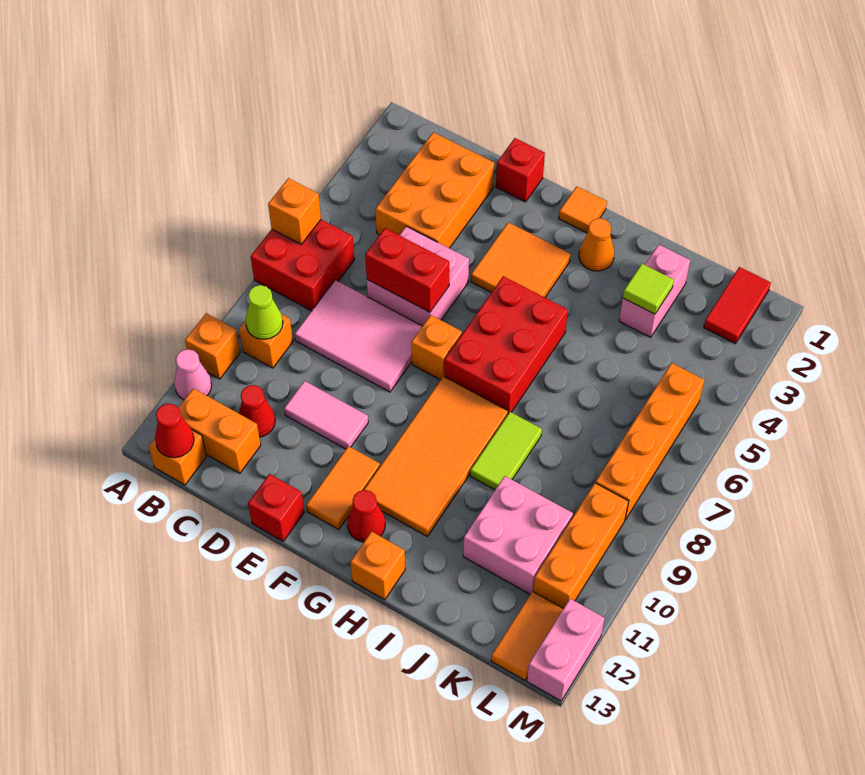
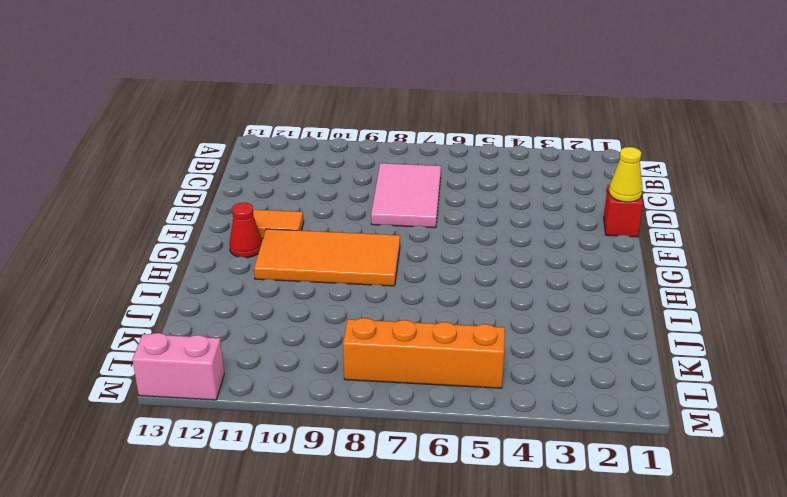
yellow 1x1 cone [609,147,642,202] -> none
none -> red 2x2 brick [251,220,354,311]
none -> orange 1x1 brick [185,313,240,379]
none -> pink 1x1 cone [174,349,212,400]
none -> orange 1x1 brick [239,314,293,368]

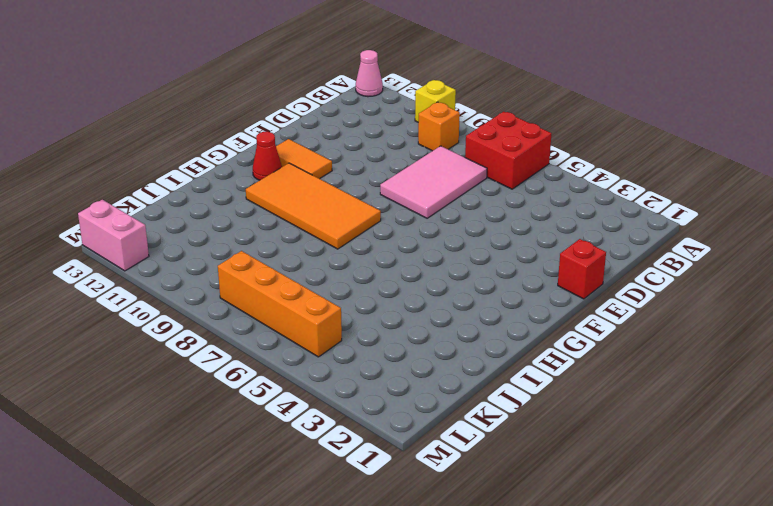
yellow 1x1 brick [415,80,456,122] -> orange 1x1 brick [185,313,240,379]
pink 1x1 cone [356,50,383,97] -> pink 1x1 cone moved to [174,349,212,400]
none -> orange 1x2 brick [179,388,261,473]
none -> orange 1x1 brick [149,430,206,485]
none -> orange 2x3 brick [375,132,494,248]
none -> red 1x1 cone [239,385,275,437]

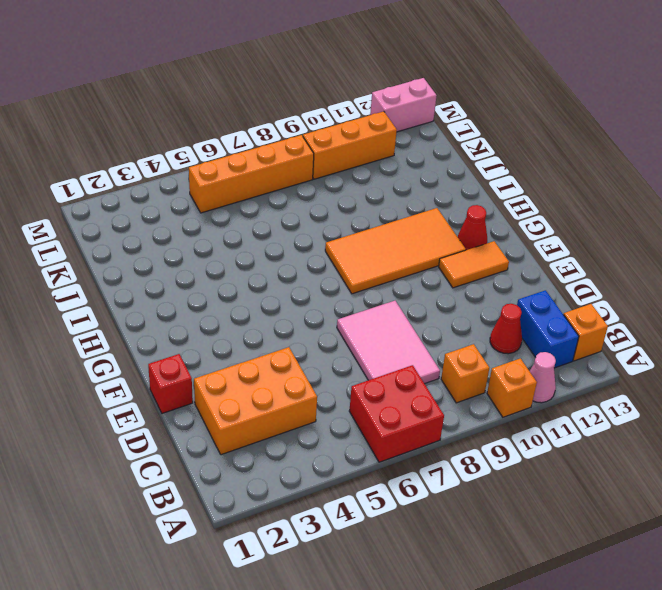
blue 1x2 brick [517,290,579,368] -> orange 1x2 brick [179,388,261,473]
none -> pink 2x2 brick [367,226,469,326]
none -> pink 1x2 tile [284,381,368,449]
none -> red 1x1 brick [248,474,304,541]
none -> orange 2x2 tile [471,222,571,297]

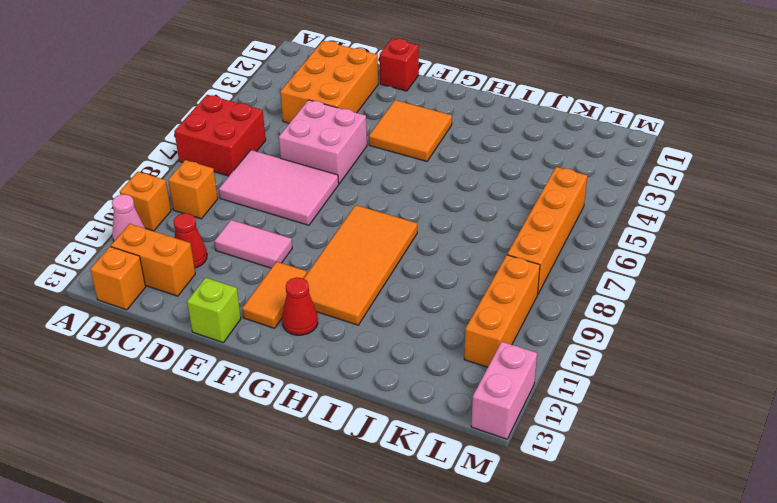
lime 1x1 brick [187,278,241,342] -> red 1x1 brick [248,474,304,541]
none -> orange 1x1 brick [411,315,462,380]
none -> orange 1x1 tile [559,187,607,233]
none -> red 2x3 brick [444,276,568,414]
none -> orange 1x1 cone [579,218,614,271]

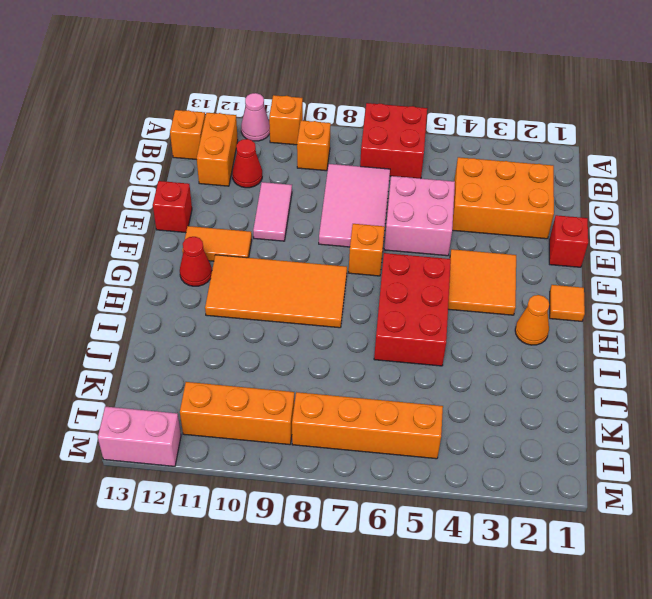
red 2x3 brick [374,253,451,366] -> red 2x3 brick turned to [444,276,568,414]
none -> orange 1x1 brick [350,532,405,600]
none -> lime 1x2 tile [470,412,542,490]
none -> pink 1x2 brick [619,245,690,337]
none -> pink 2x2 brick [463,476,573,594]

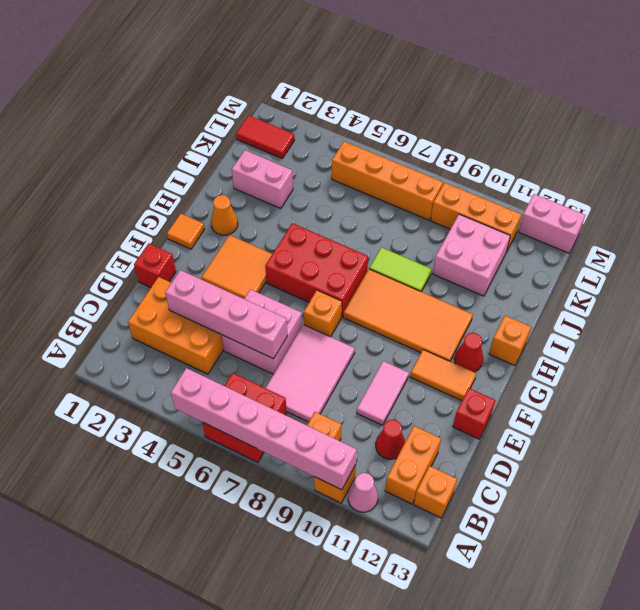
pink 1x6 brick [171,368,357,490] -> orange 1x1 brick [268,178,321,244]
pink 1x4 brick [165,270,287,359] -> red 1x2 brick [365,228,449,312]
none -> orange 1x2 tile [491,591,563,680]
none -> lime 1x1 cone [245,285,283,339]
none -> red 1x1 cone [155,404,194,458]
none -> lime 1x1 tile [623,264,674,314]

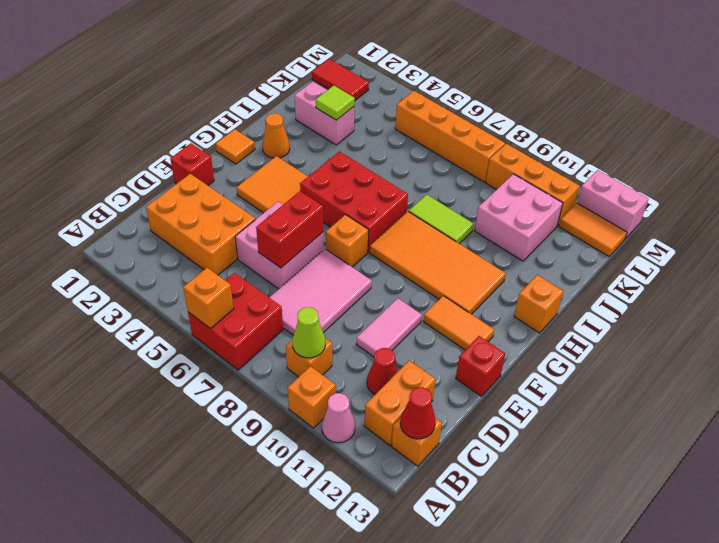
none -> red 1x1 cone [347,490,385,542]

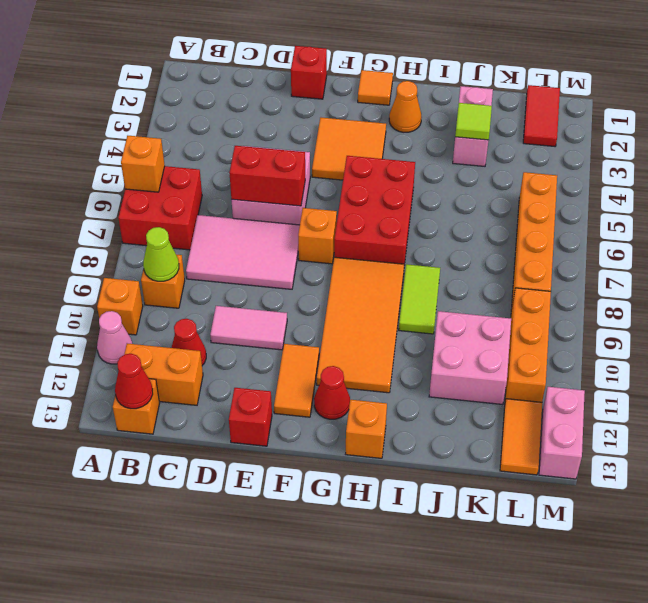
none -> orange 2x3 brick [375,132,494,248]

